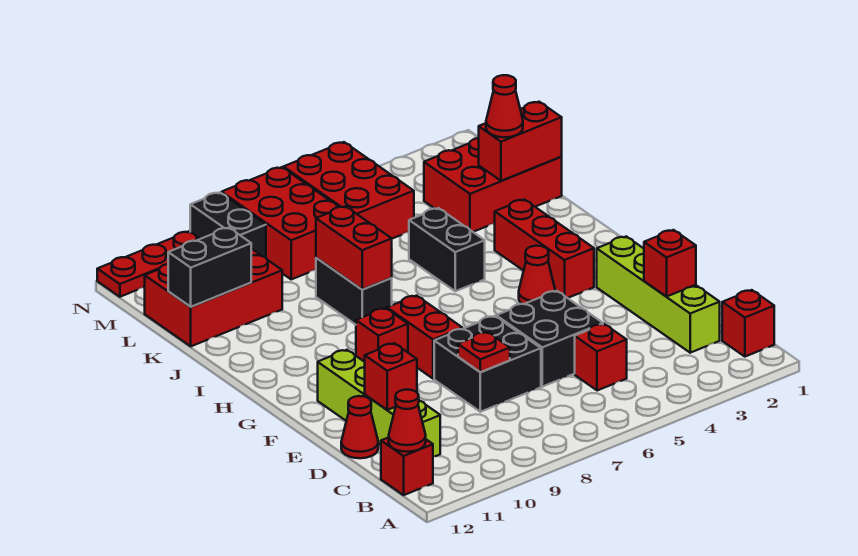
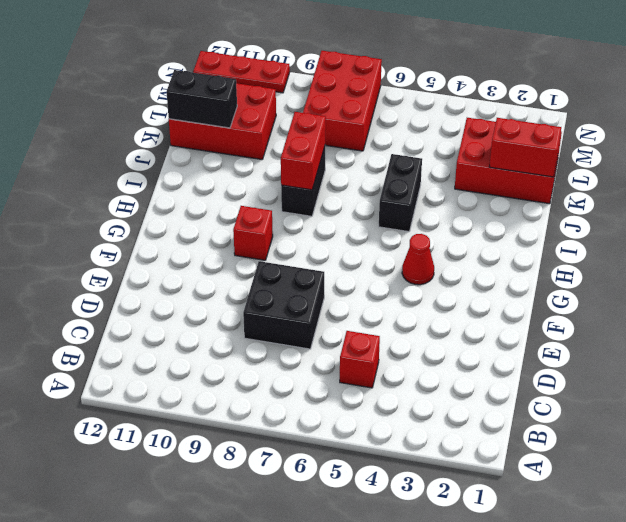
none -> red 1x1 brick [722,290,774,357]
none -> red 1x1 brick [381,437,433,495]
none -> lime 1x4 brick [597,236,720,353]

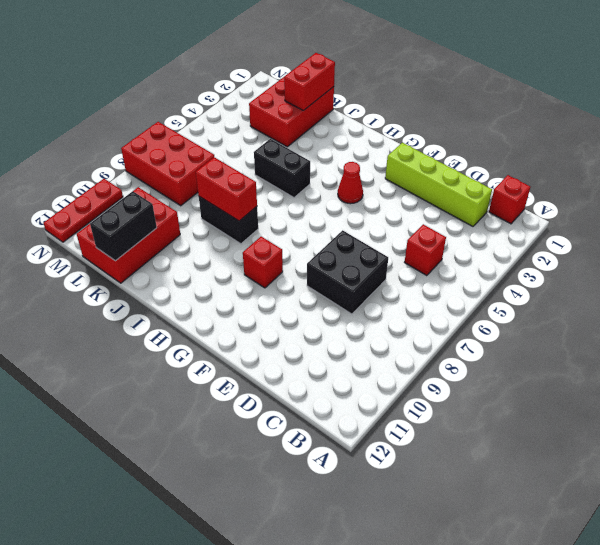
none -> red 1x1 brick [381,437,433,495]
none -> lime 1x4 brick [318,350,440,457]
none -> black 2x2 brick [496,291,603,387]

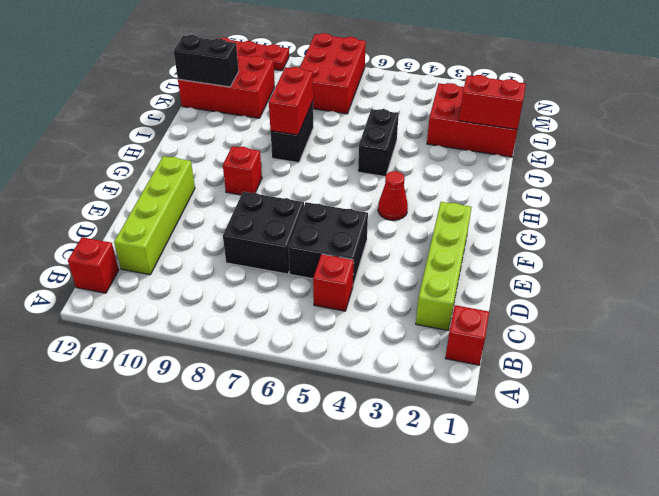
none -> red 1x1 cone [341,396,378,458]
none -> red 1x2 brick [387,296,463,379]
none -> red 1x3 brick [495,199,594,298]

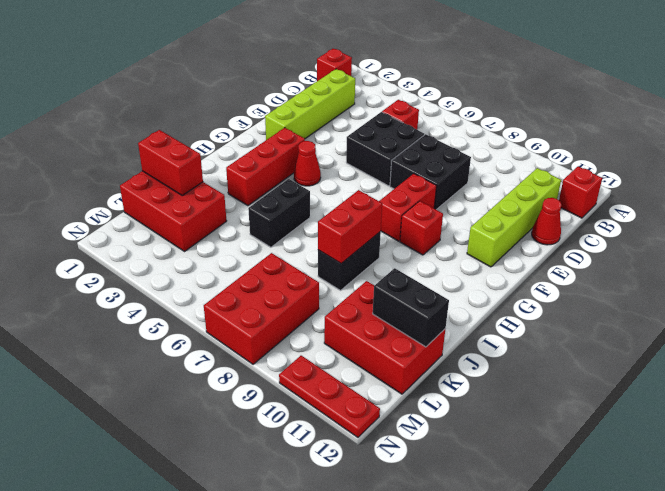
none -> red 2x3 brick [283,142,414,239]
none -> black 1x2 brick [190,192,266,257]
none -> red 1x1 cone [389,390,426,452]

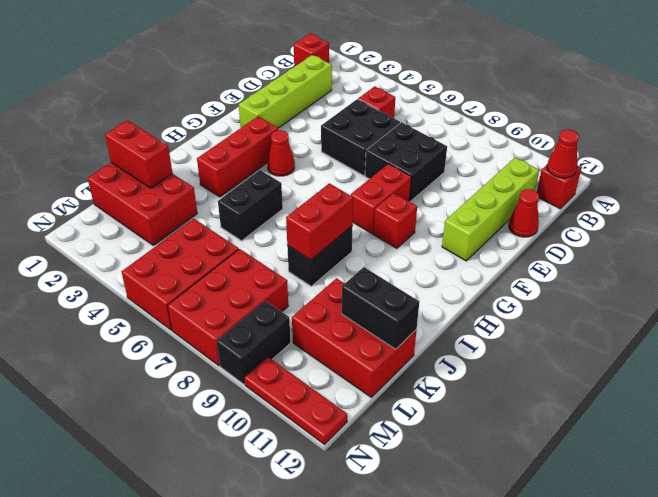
none -> red 1x1 brick [644,230,696,296]
none -> red 1x1 plate [458,332,510,372]
none -> red 1x1 brick [365,343,417,410]

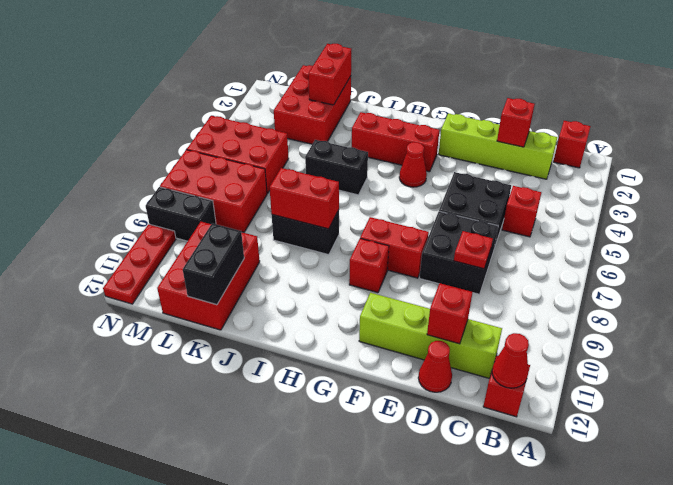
none -> red 1x1 cone [486,75,523,137]

